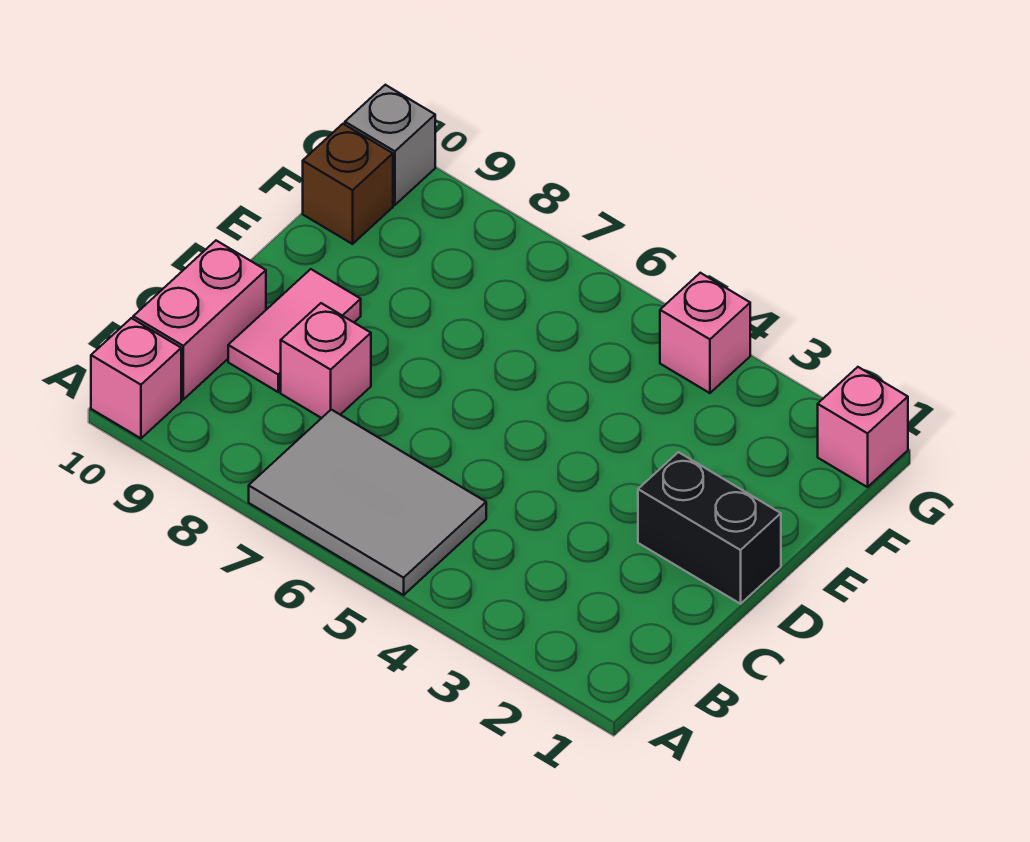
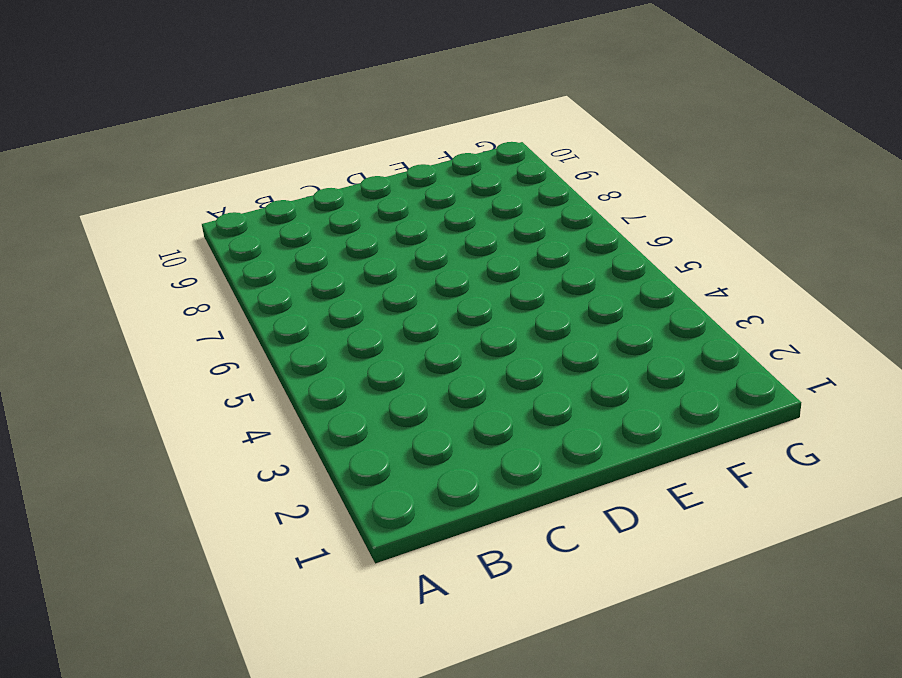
none -> grey 2x3 tile [249,410,486,595]
none -> pink 1x1 brick [91,318,181,438]

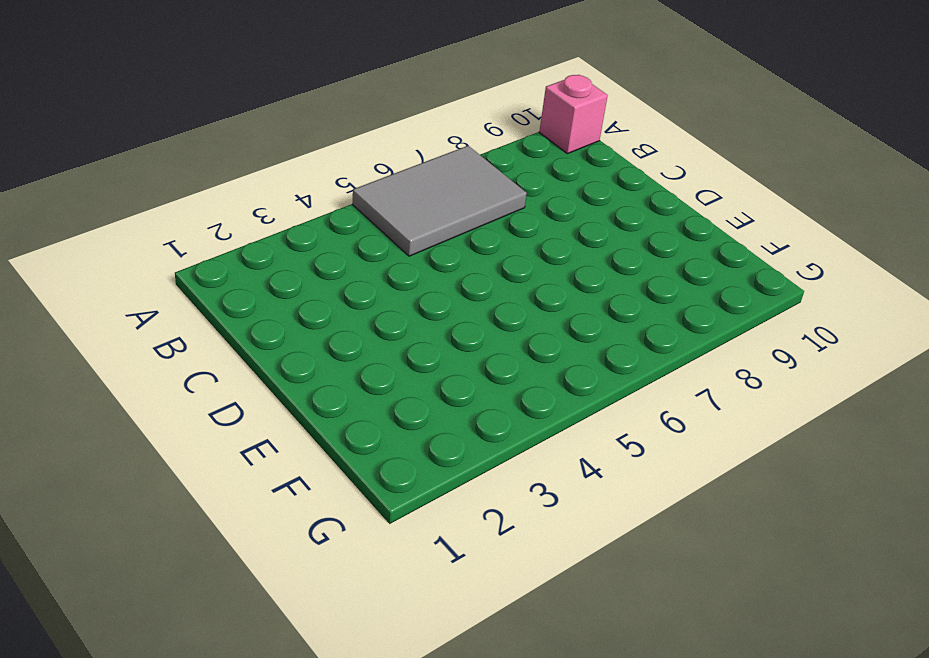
none -> pink 1x2 brick [133,241,266,399]
none -> pink 1x1 brick [281,303,371,418]

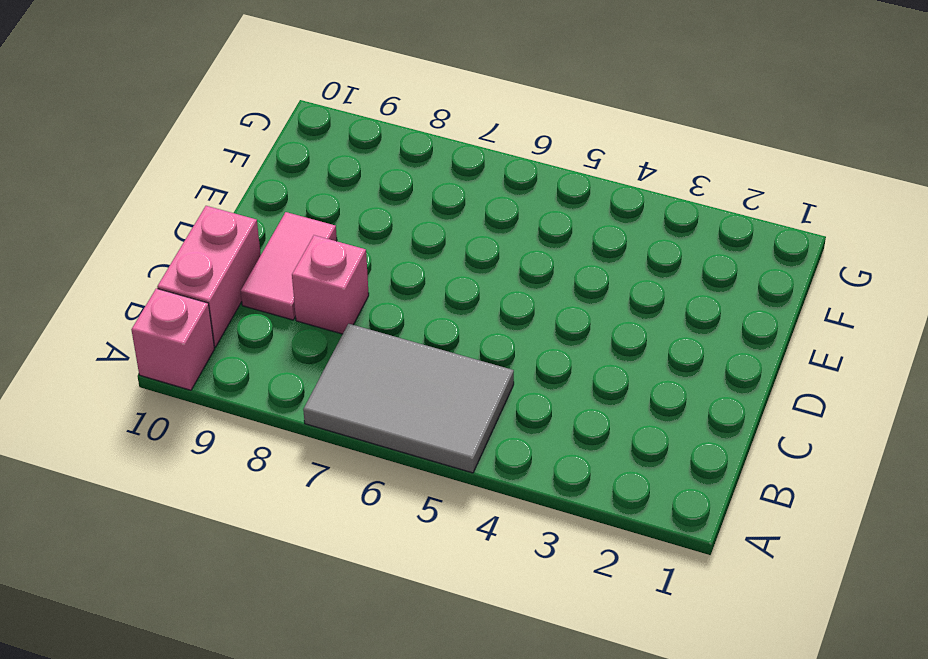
none -> black 1x2 brick [638,452,781,604]
none -> brown 1x1 brick [303,124,393,244]

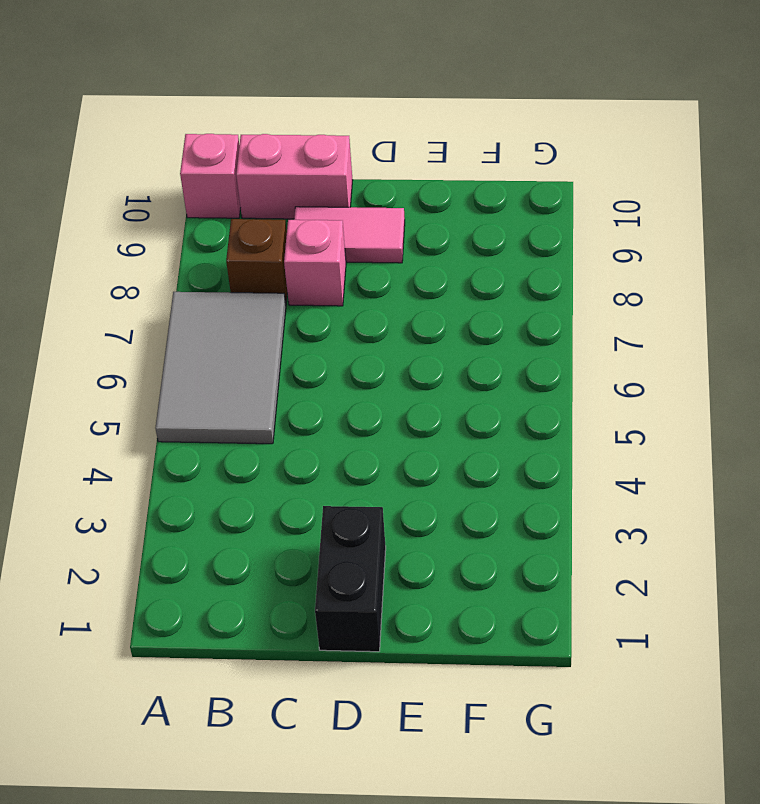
brown 1x1 brick [226,219,287,303] -> brown 1x1 brick moved to [303,124,393,244]
none -> pink 1x1 brick [818,367,908,487]
none -> pink 1x1 brick [660,273,750,393]

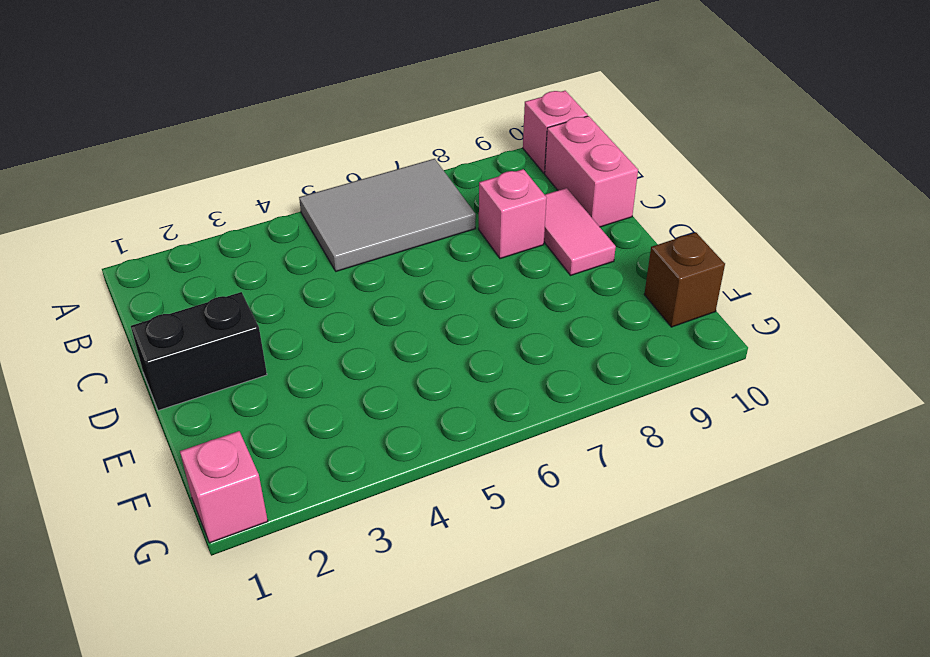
none -> pink 1x1 brick [660,273,750,393]
none -> grey 1x1 brick [345,85,435,205]

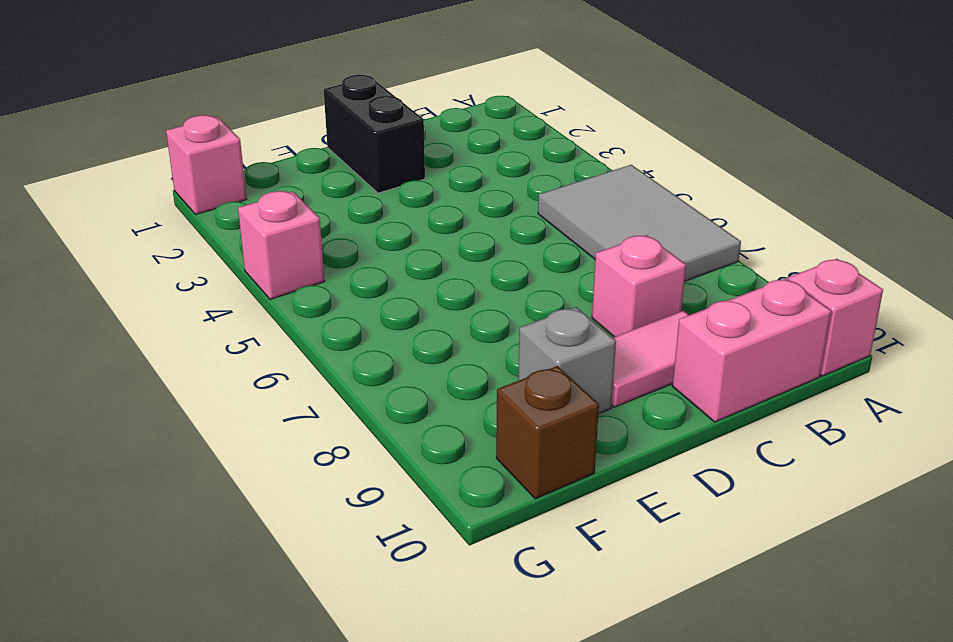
grey 1x1 brick [518,307,616,414] -> grey 1x1 brick moved to [345,85,435,205]

